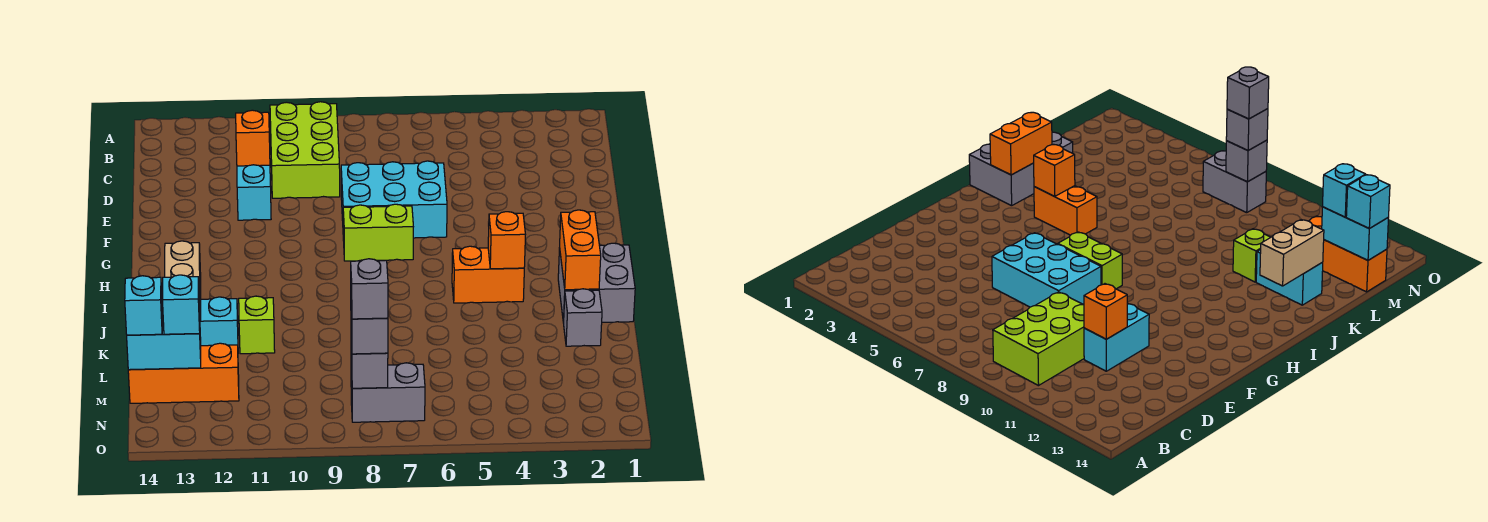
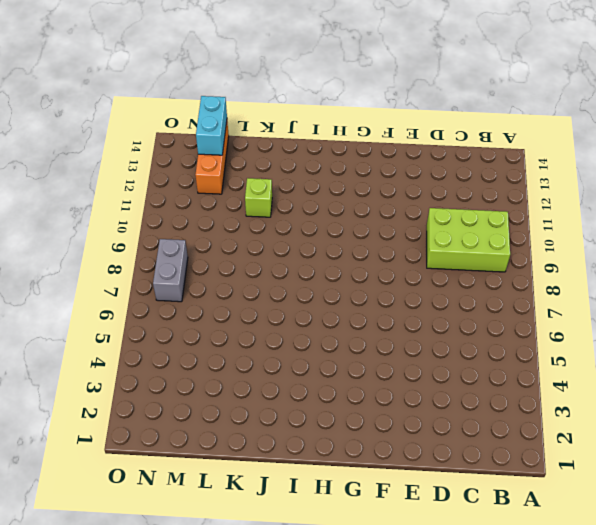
none -> cyan 1x2 brick [237,165,271,220]
none -> cyan 2x3 brick [341,161,447,238]
none -> lime 1x2 brick [343,204,413,261]

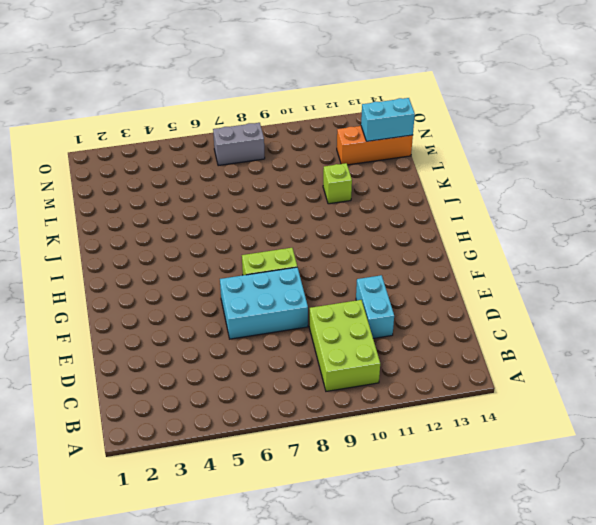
none -> grey 2x2 brick [558,243,635,323]
none -> orange 1x2 brick [452,246,524,303]
none -> grey 1x1 brick [563,289,602,346]

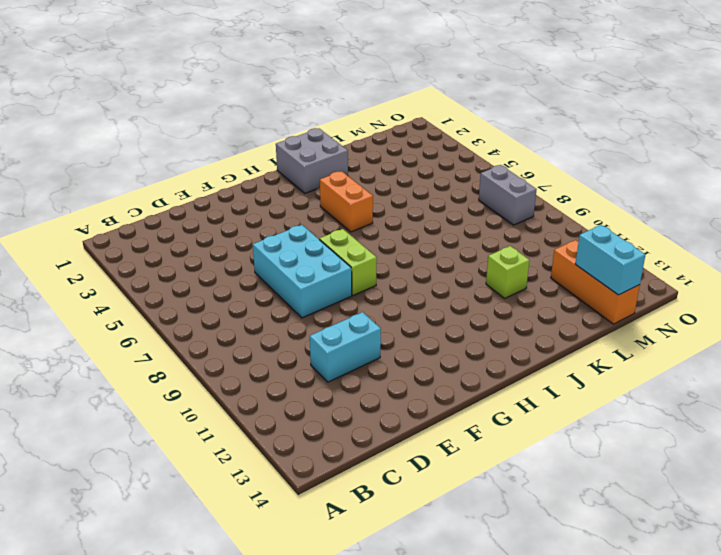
none -> lime 2x3 brick [270,102,340,198]
none -> grey 1x1 brick [563,289,602,346]
none -> cyan 1x2 brick [200,297,238,346]

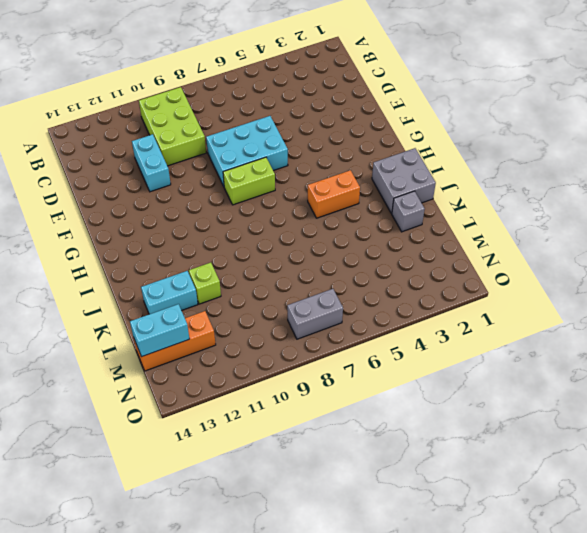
none -> orange 1x1 brick [236,110,270,166]
none -> orange 1x2 brick [560,210,601,290]
none -> orange 1x1 brick [488,212,525,269]

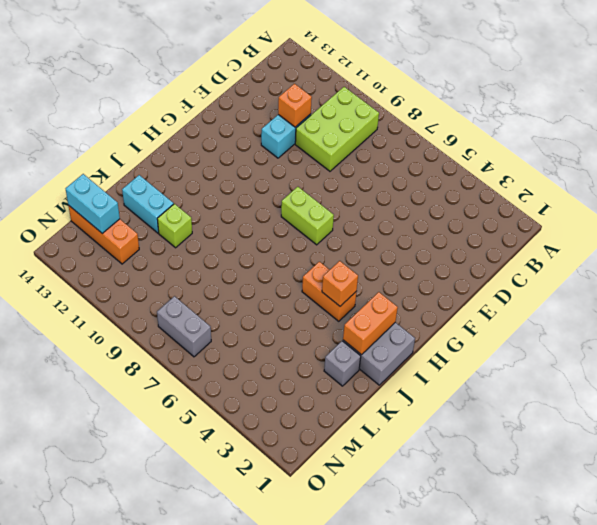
none -> cyan 2x3 brick [341,161,447,238]
none -> tan 1x2 brick [165,241,201,321]
none -> grey 1x1 brick [351,343,388,388]

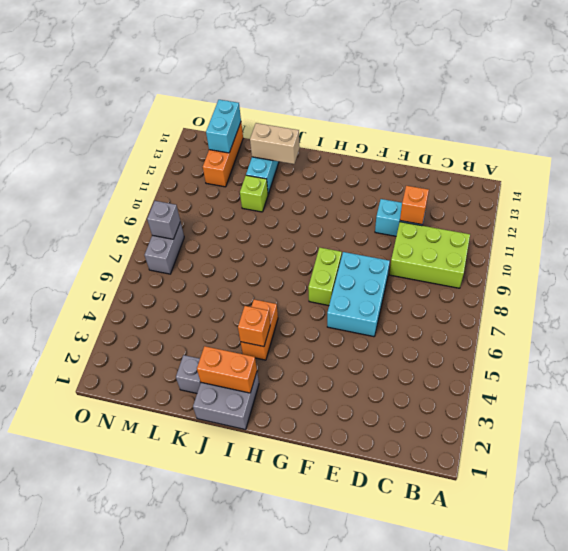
none -> cyan 1x1 brick [163,275,200,334]
none -> cyan 1x1 brick [125,276,162,335]
none -> grey 1x1 brick [351,311,388,354]

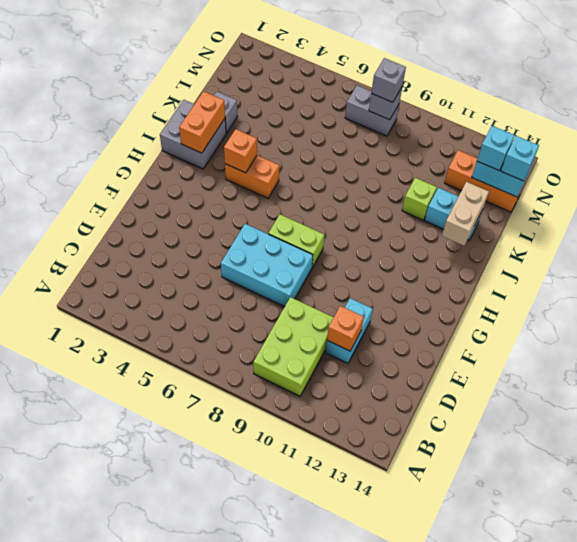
none -> grey 1x1 brick [351,259,388,319]

